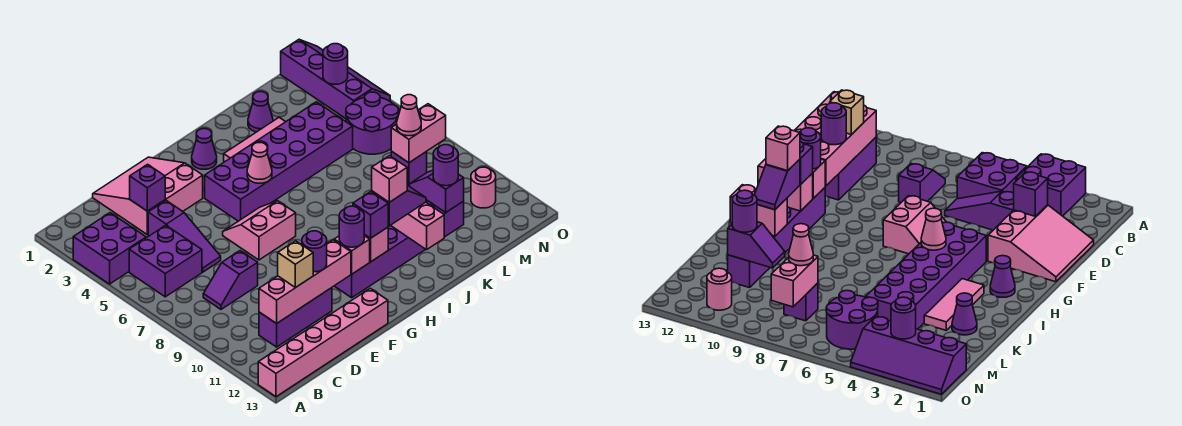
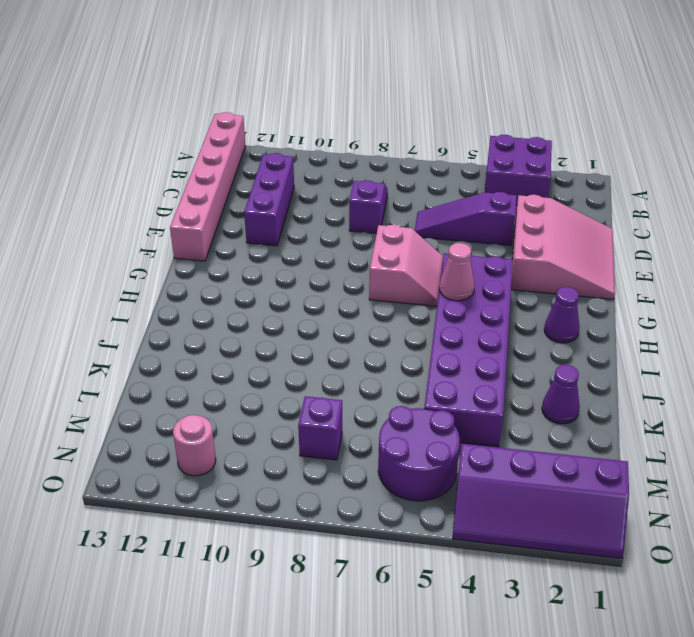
none -> purple 2x2 brick [129,225,202,297]
none -> purple 1x6 brick [335,201,464,298]
none -> pink 1x3 tile [224,118,285,162]
none -> pink 1x4 brick [259,240,351,324]

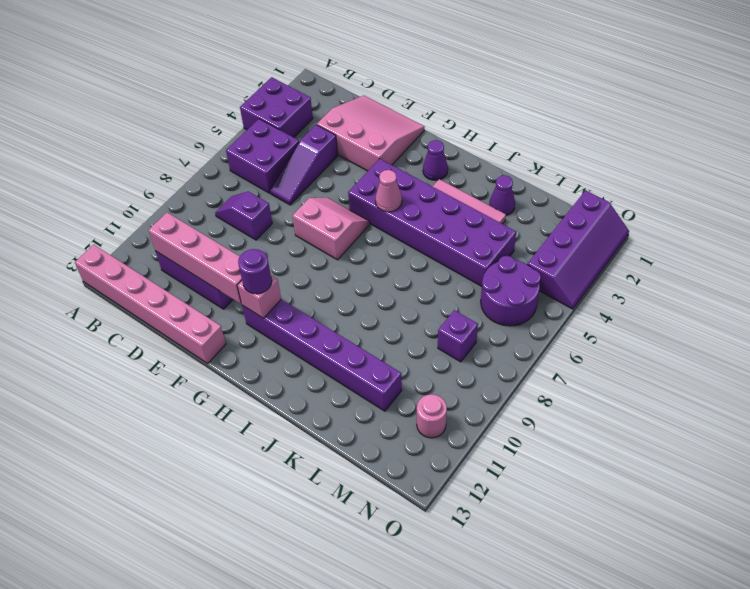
none -> purple 1x1 brick [130,164,165,211]
none -> pink 1x1 brick [364,227,388,262]
none -> pink 1x2 brick [391,202,444,250]
none -> purple 1x2 slope [410,170,464,212]

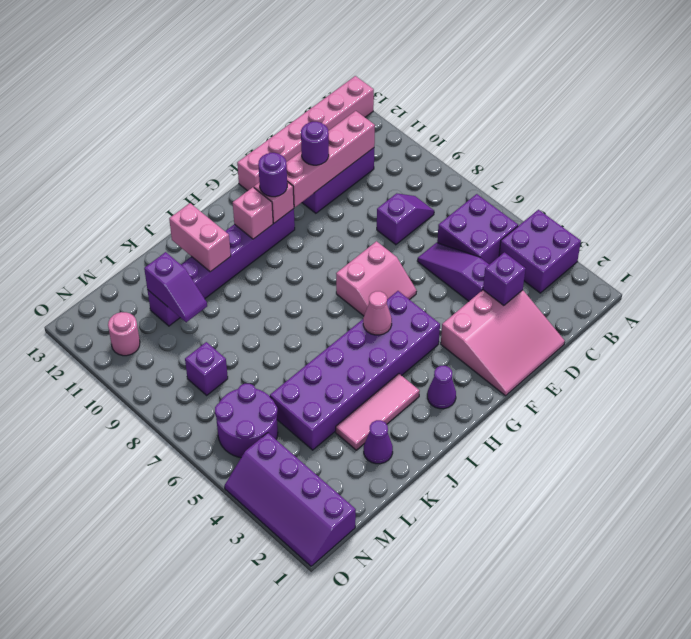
none -> pink 1x2 brick [391,104,446,163]
none -> purple 1x1 round brick [323,44,348,84]
none -> tan 1x1 brick [278,241,313,288]
none -> purple 1x1 brick [353,192,388,238]

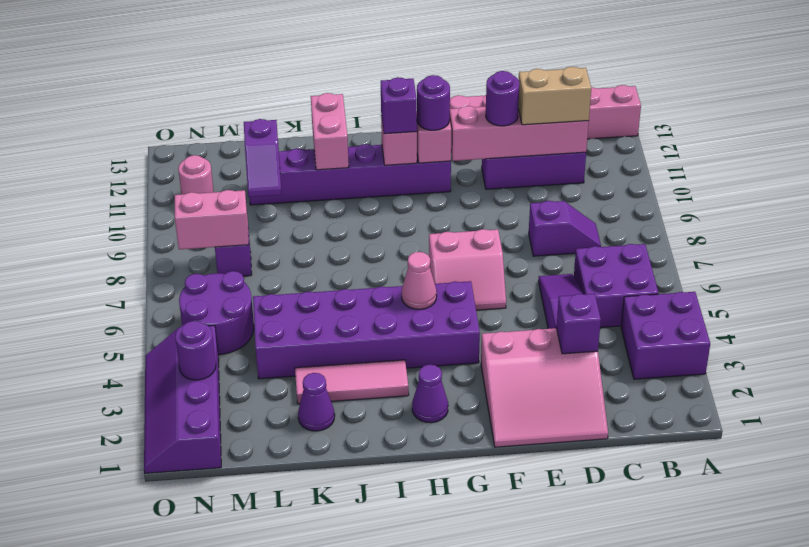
tan 1x2 brick [518,67,591,125] -> tan 1x1 brick [278,241,313,288]
none -> purple 1x2 slope [372,185,426,226]
none -> purple 1x1 round brick [433,145,458,186]
none -> pink 1x1 cone [397,95,421,136]
none -> pink 1x1 brick [372,156,407,202]

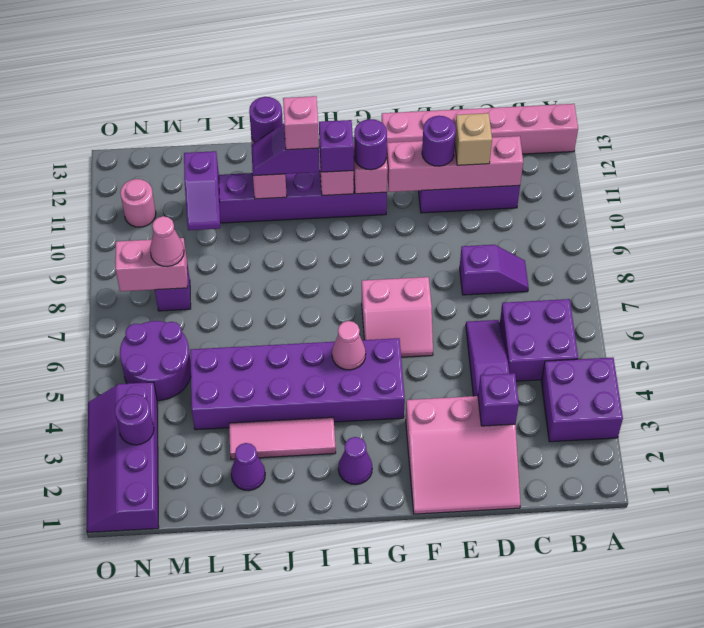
purple 1x1 round brick [249,97,283,142] -> purple 1x1 round brick moved to [433,145,458,186]

